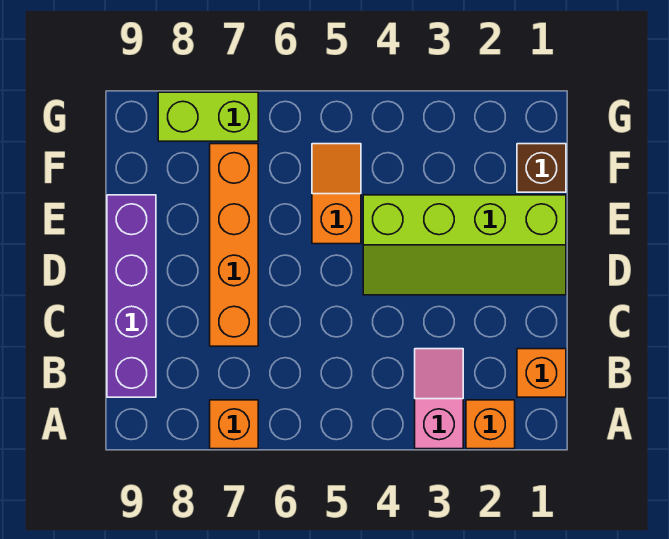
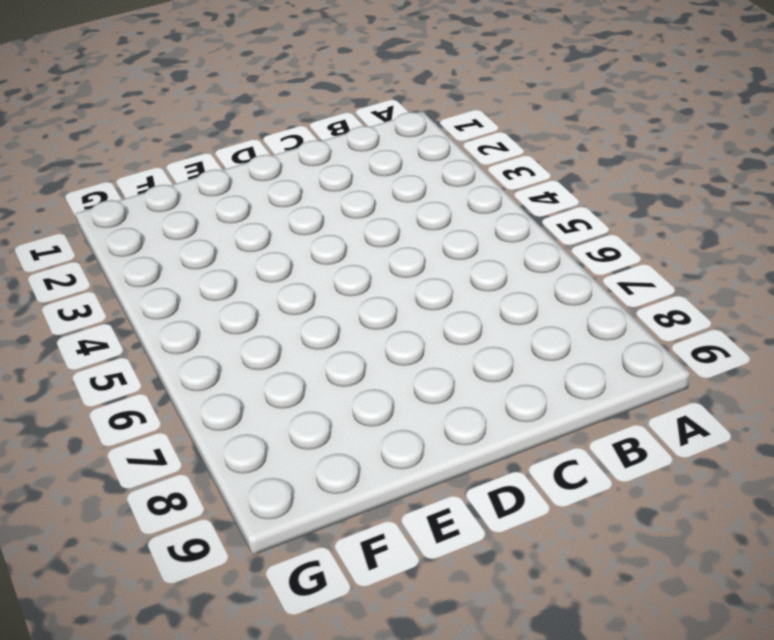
none -> orange 1x1 brick [466,400,515,449]
none -> pink 1x2 slope [415,349,463,449]

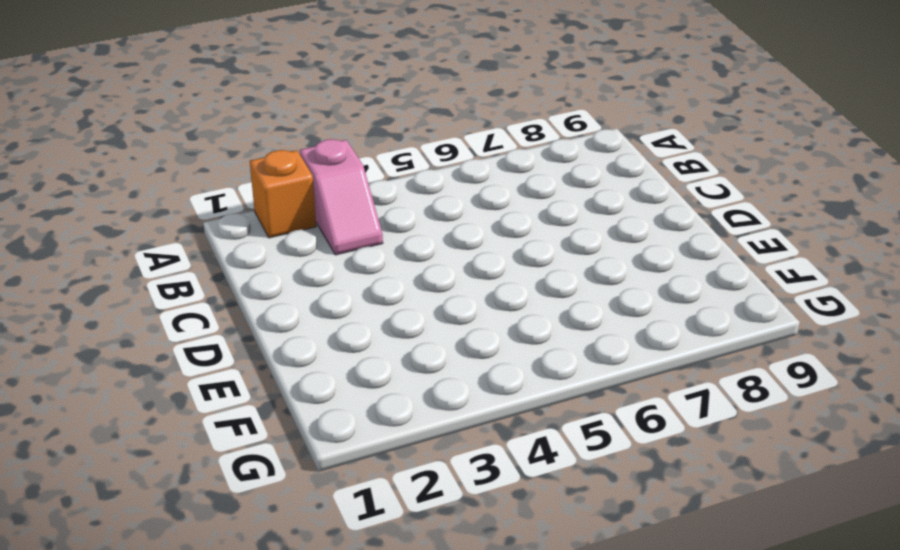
none -> orange 1x1 brick [210,400,258,449]
none -> orange 1x1 brick [517,349,566,397]

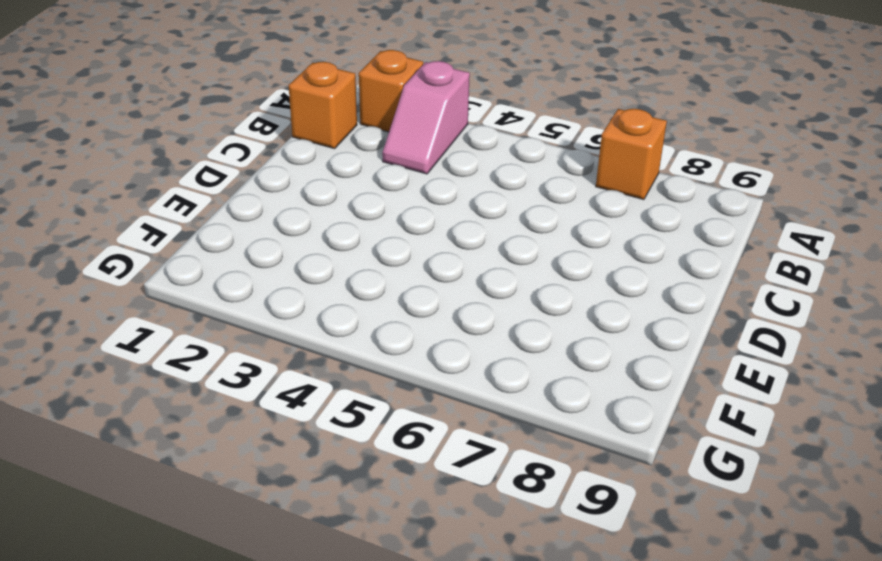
none -> purple 1x4 brick [107,195,156,397]
none -> orange 1x4 brick [210,144,258,346]

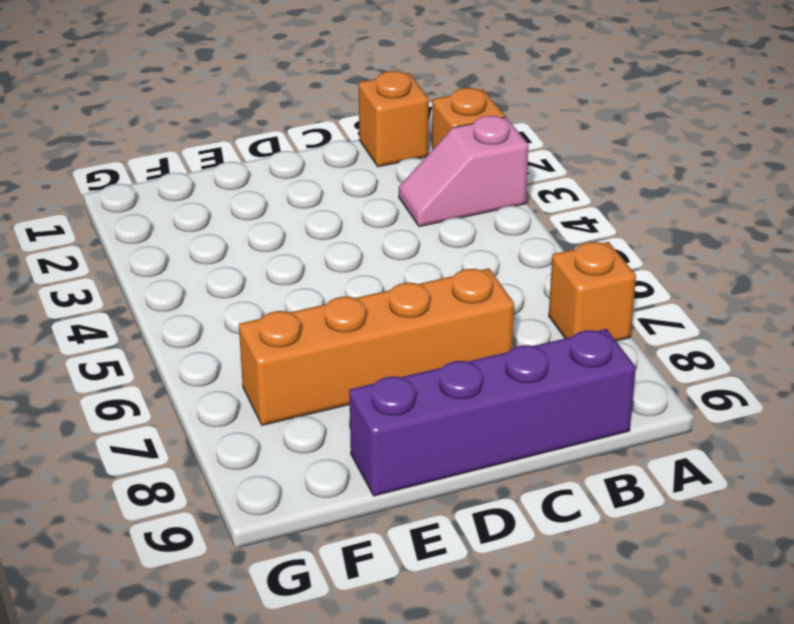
none -> lime 2x4 slope [363,195,566,295]
none -> orange 1x2 slope [312,144,361,244]

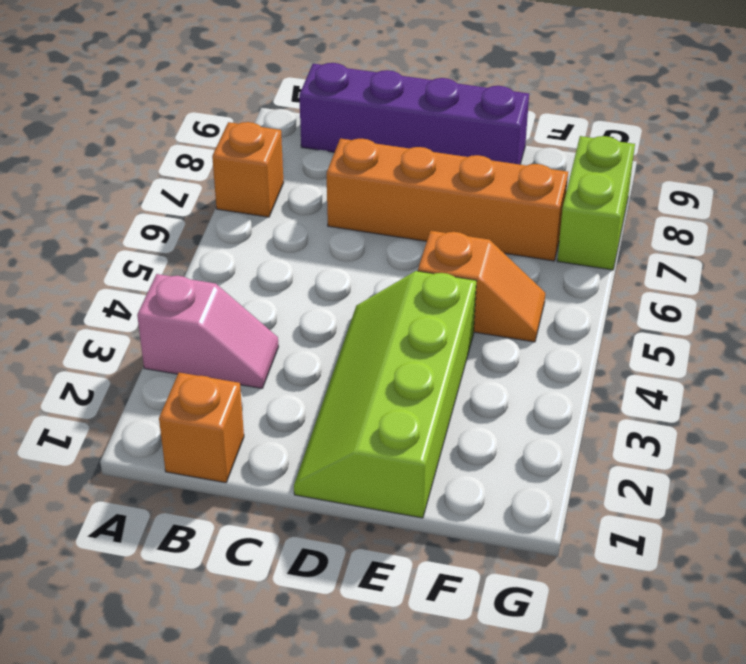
none -> orange 1x1 brick [466,400,515,449]
none -> brown 1x1 brick [517,144,566,192]

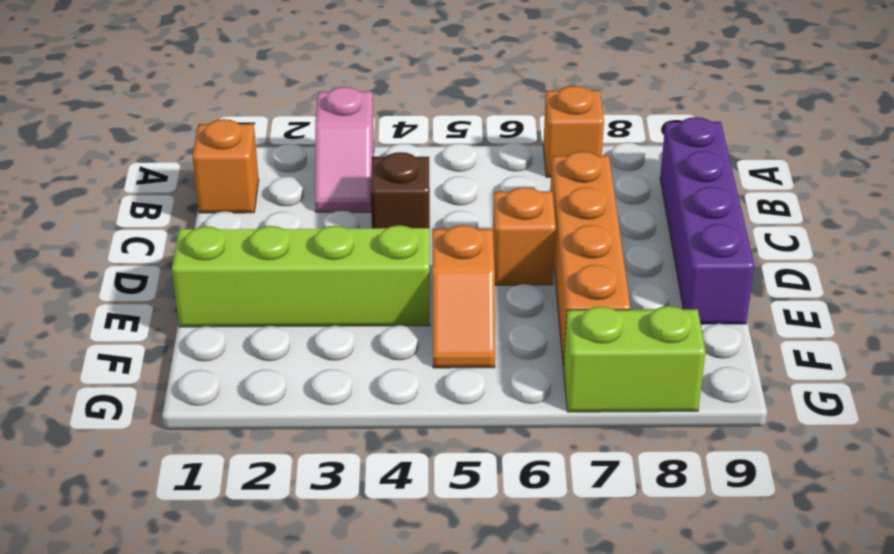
brown 1x1 brick [371,152,430,234] -> brown 1x1 brick moved to [517,144,566,192]
orange 1x1 brick [493,187,556,285] -> orange 1x1 brick moved to [466,400,515,449]

